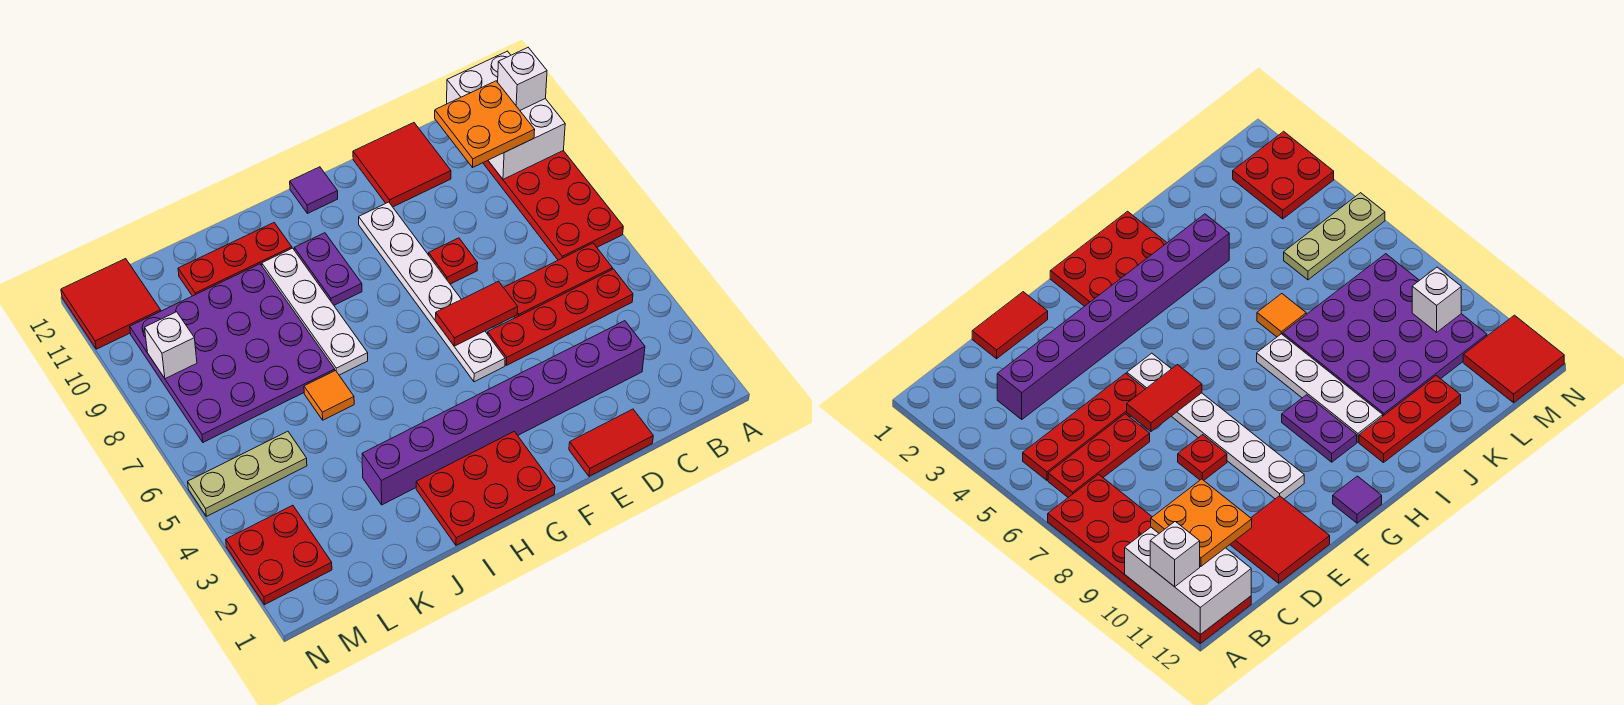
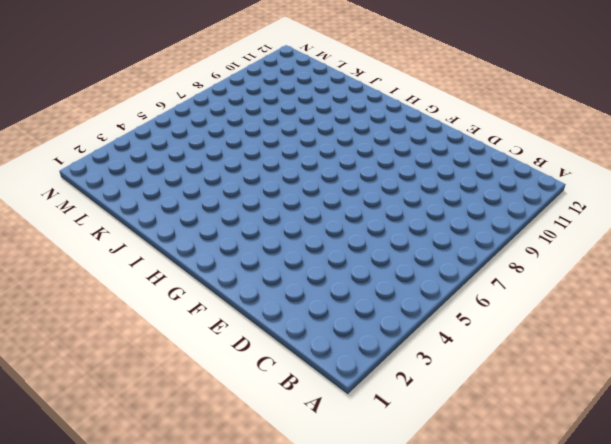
none -> red 2x6 plate [483,151,623,260]
none -> red 1x4 plate [488,269,633,365]
none -> red 1x3 plate [504,243,613,318]

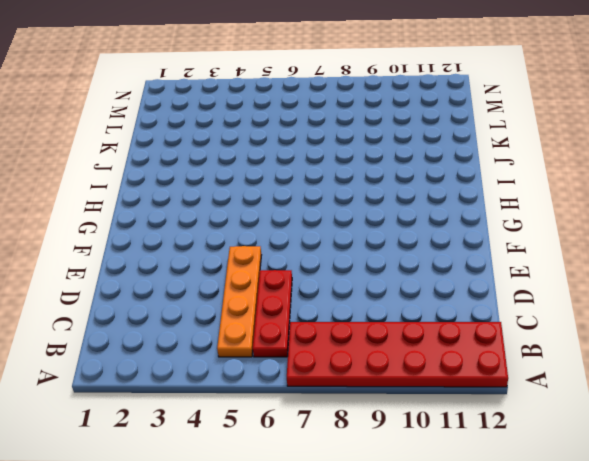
orange 1x4 plate [217,246,261,357] -> red 1x4 plate [488,269,633,365]
none -> purple 1x8 brick [362,321,645,505]
none -> red 1x2 tile [569,409,653,476]
none -> red 2x2 tile [353,123,451,207]

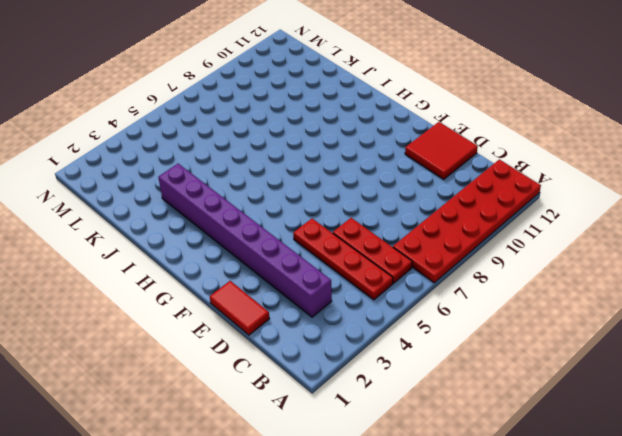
none -> red 1x1 plate [429,238,478,284]
none -> white 1x6 plate [359,202,505,382]
none -> red 2x3 plate [416,432,555,545]

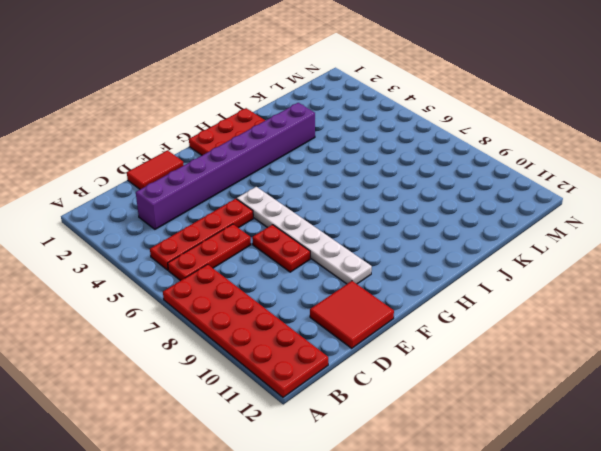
red 1x2 plate [252,225,310,272] -> red 1x1 plate [429,238,478,284]
none -> purple 1x1 tile [290,167,338,213]
none -> purple 1x2 plate [294,233,362,305]
none -> white 1x4 plate [262,248,368,375]

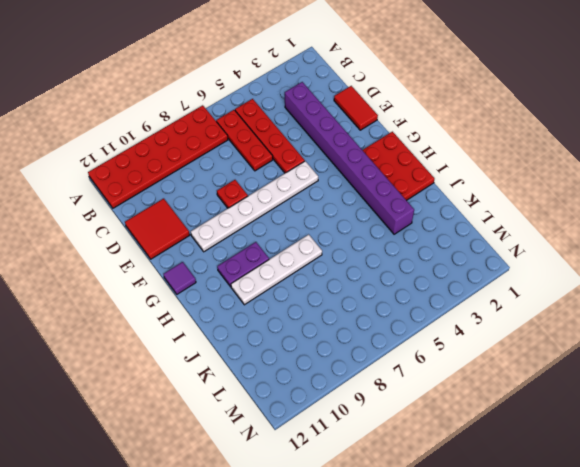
none -> red 1x3 plate [178,223,292,296]
none -> orange 1x1 tile [304,371,354,420]
none -> purple 4x4 plate [130,264,335,442]

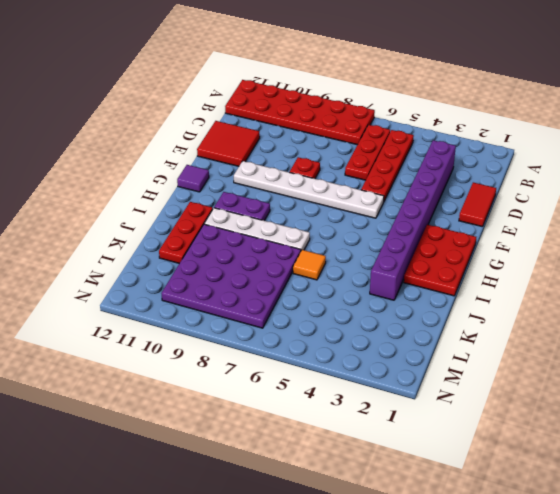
none -> tan 1x3 plate [188,431,307,516]
none -> red 2x2 plate [226,505,332,605]
none -> red 2x2 tile [61,259,161,349]

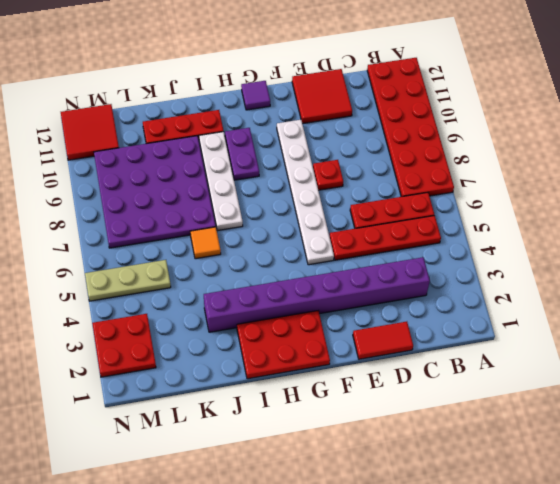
none -> white 2x3 brick [447,51,565,179]
none -> red 1x2 tile [435,281,518,346]
none -> white 1x1 brick [145,312,197,379]

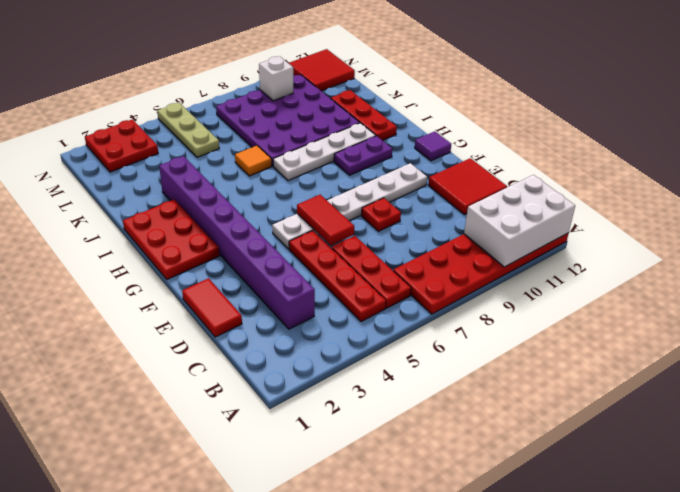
none -> white 1x1 brick [498,48,547,110]
none -> orange 2x2 plate [435,81,535,167]

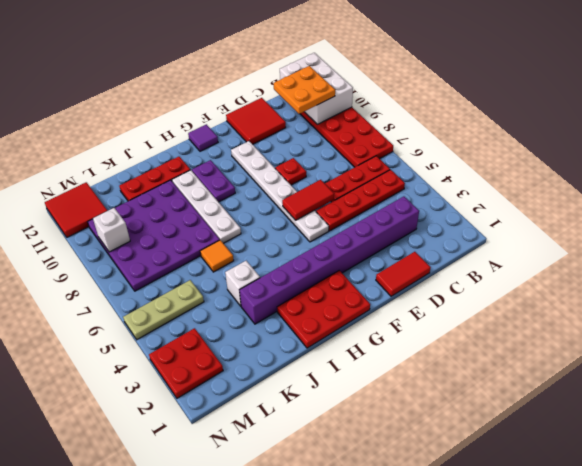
white 1x1 brick [225,261,260,306] -> white 1x1 brick moved to [498,48,547,110]

